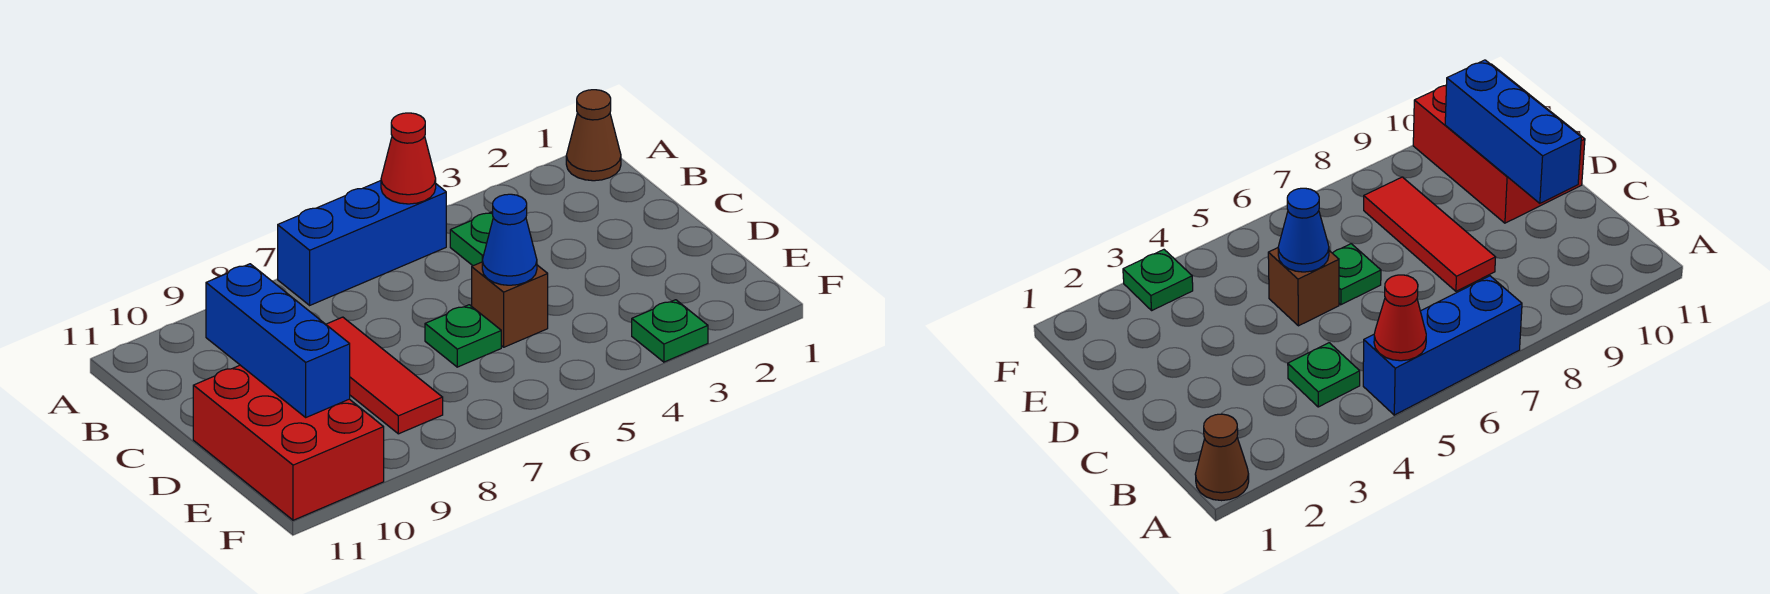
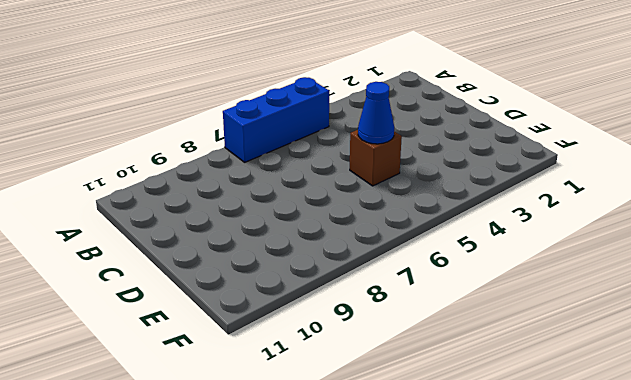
none -> brown 1x1 cone [566,90,621,181]
none -> green 1x1 plate [450,212,493,266]

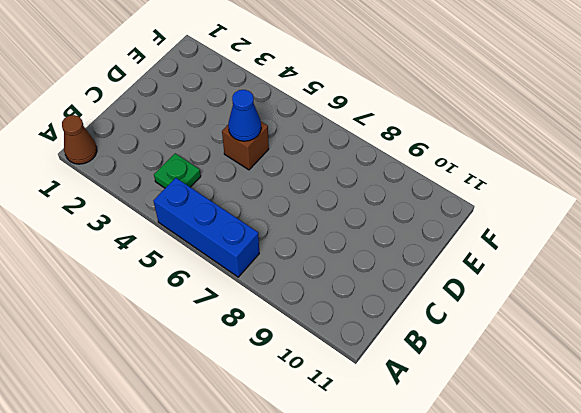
none -> red 1x3 tile [326,317,443,434]
none -> green 1x1 plate [425,305,501,367]

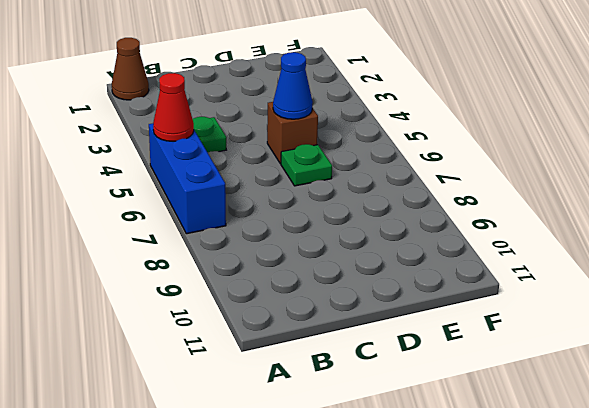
none -> red 1x3 tile [326,317,443,434]
none -> red 2x3 brick [193,365,384,520]

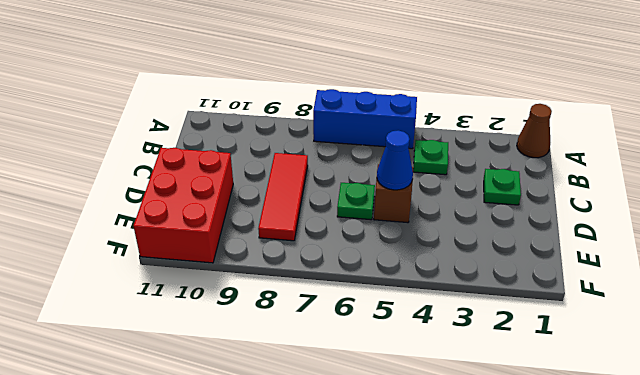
green 1x1 plate [484,169,521,205] -> green 1x1 plate moved to [632,300,708,362]
none -> red 1x1 cone [381,113,436,204]
none -> blue 1x3 brick [206,264,350,417]

